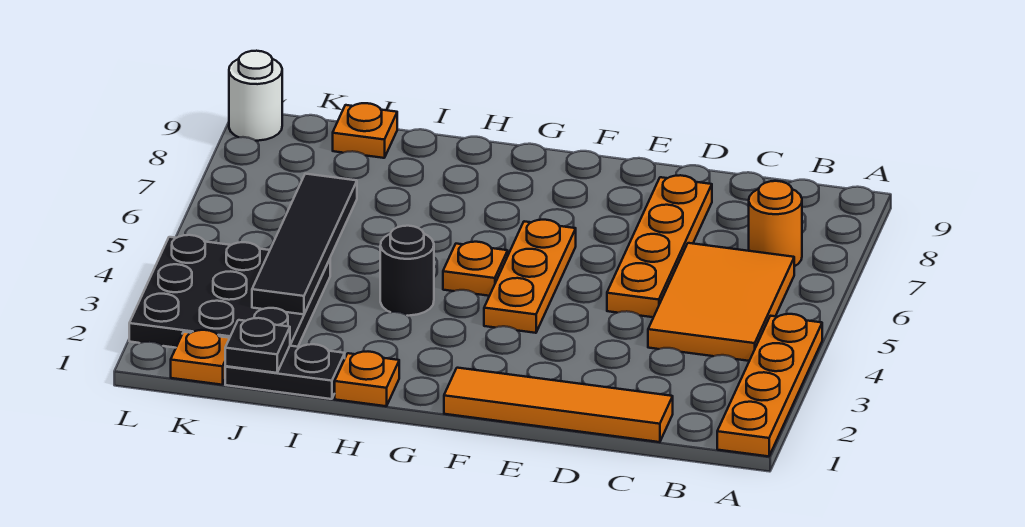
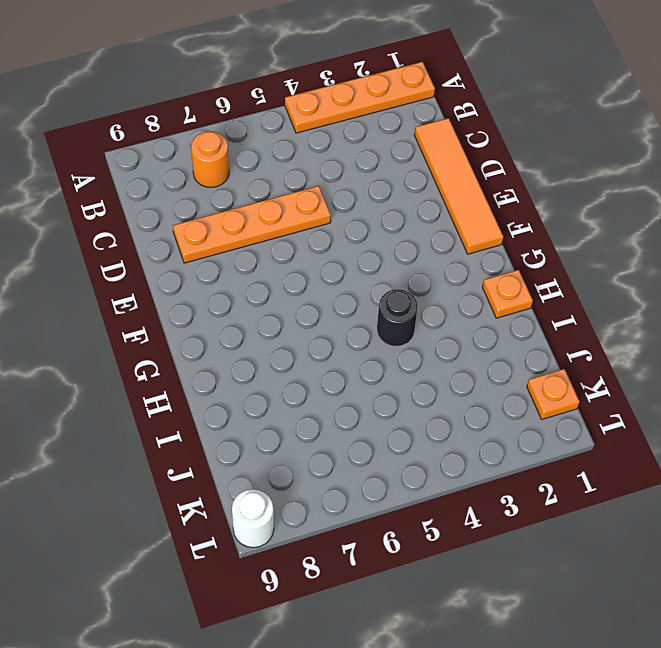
none -> orange 2x3 tile [648,243,794,361]
none -> orange 1x3 plate [484,220,576,333]
none -> orange 1x1 plate [443,242,508,296]

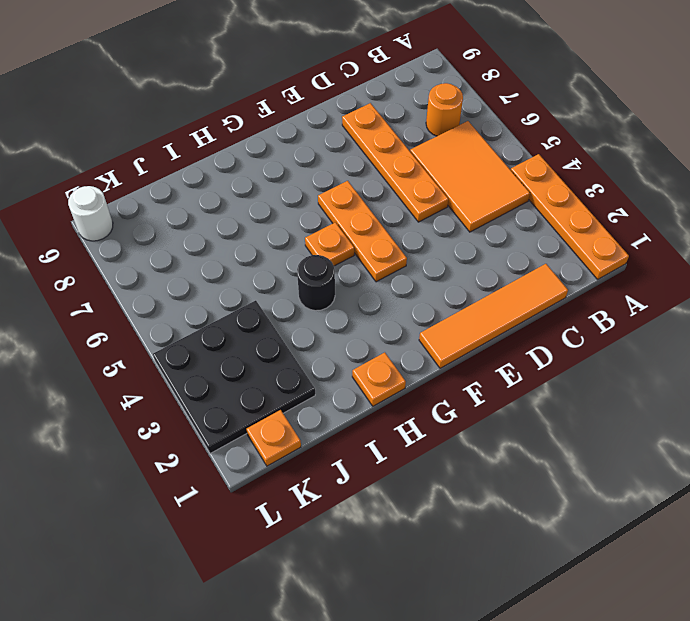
none -> black 1x2 plate [225,344,345,399]
none -> orange 1x1 plate [333,103,397,158]
none -> black 1x1 plate [225,318,290,373]

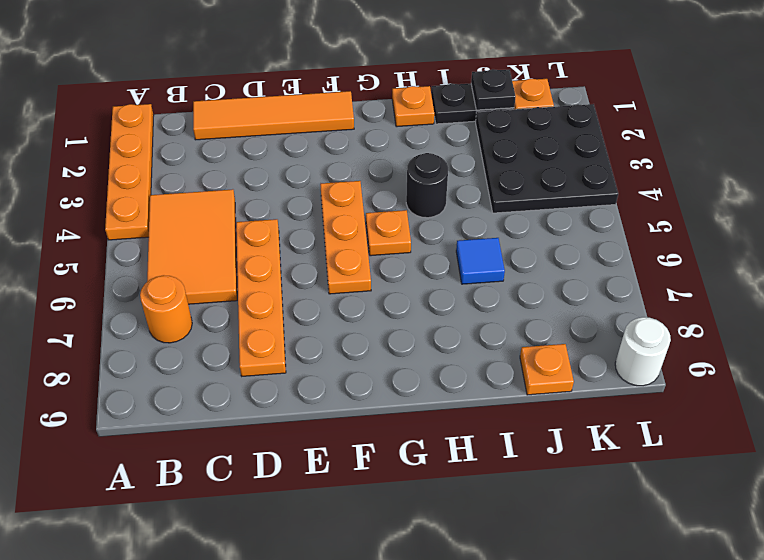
blue 1x1 tile [456,238,505,284] -> none
none -> black 1x4 tile [252,174,357,314]

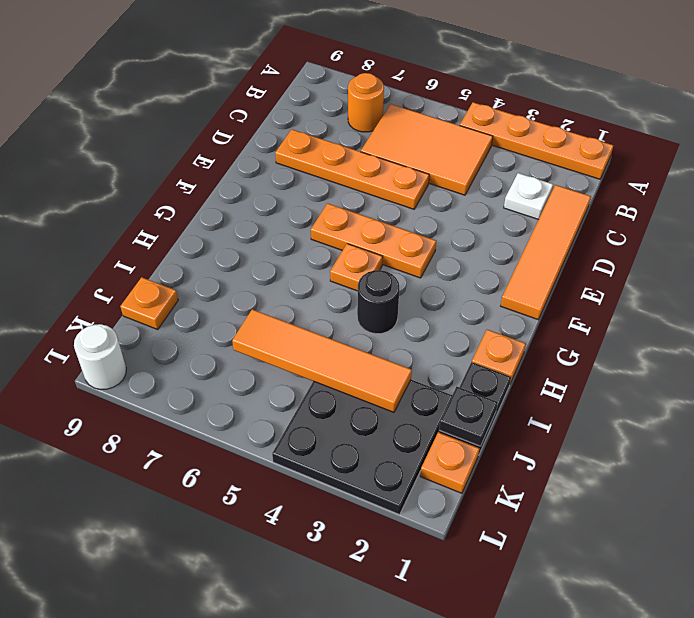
white 1x1 plate [504,173,553,220] -> none
orange 1x4 tile [232,309,412,412] -> black 1x4 tile [252,174,357,314]

